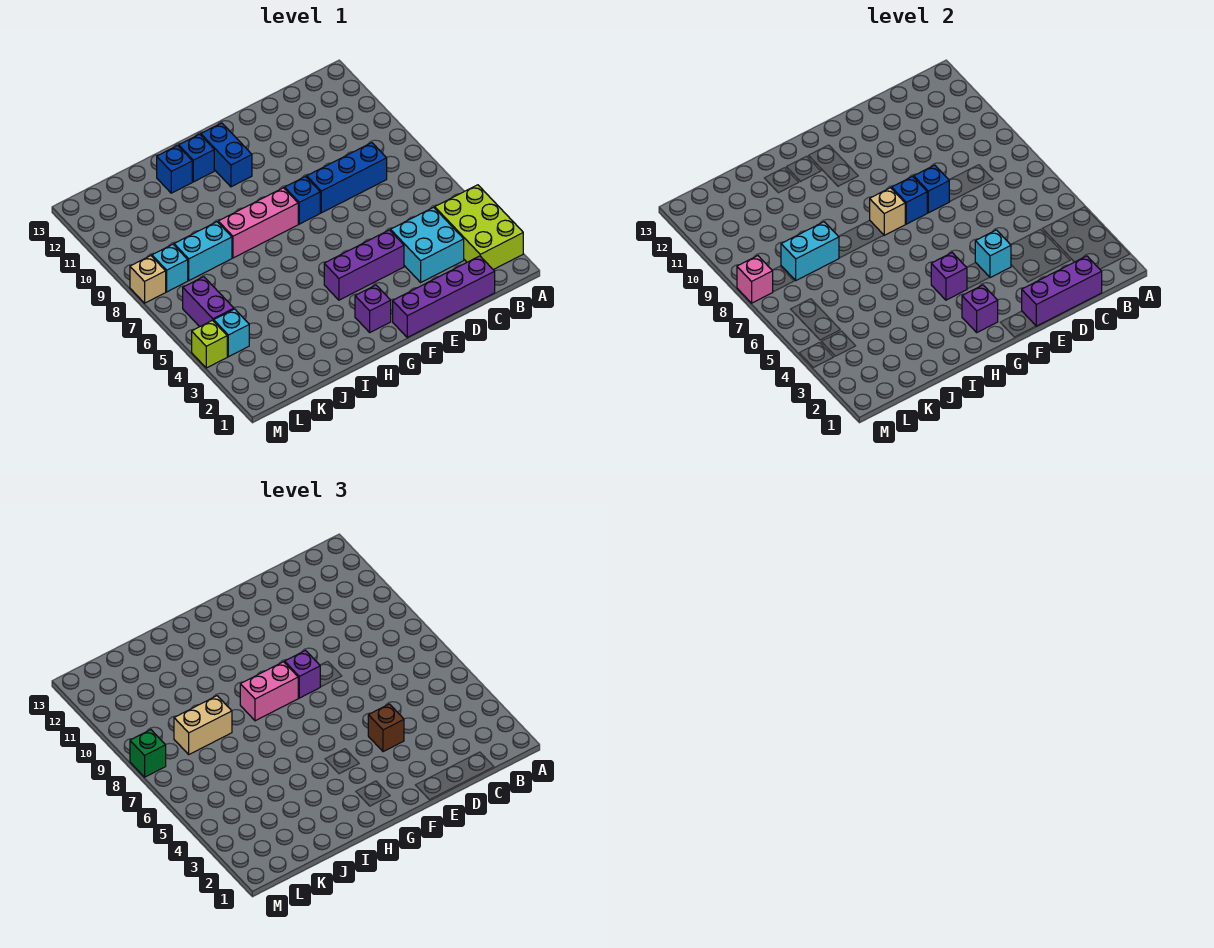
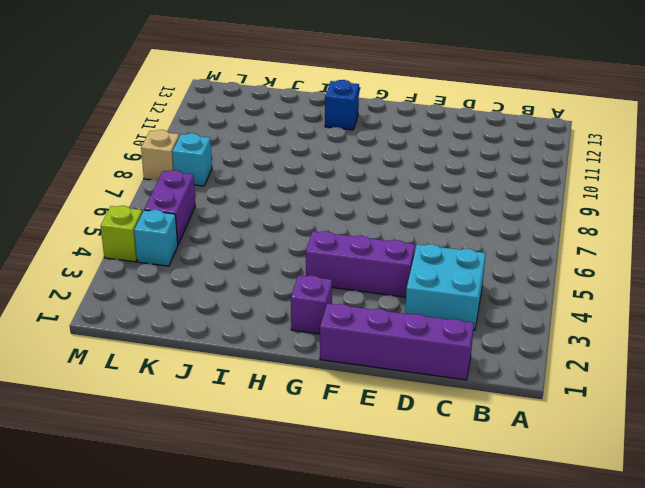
none -> lime 2x3 brick [435,185,523,270]
none -> blue 1x3 brick [307,143,387,213]
none -> blue 1x1 brick [285,177,320,224]
none -> pink 1x3 brick [218,188,298,258]

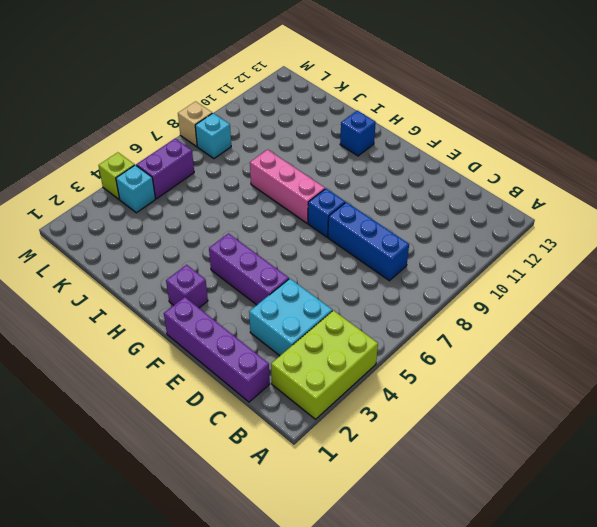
none -> blue 1x2 brick [201,123,252,187]
none -> blue 1x1 brick [157,146,192,193]
none -> cyan 1x2 brick [174,222,232,280]
none -> purple 1x3 brick [1022,256,1102,326]

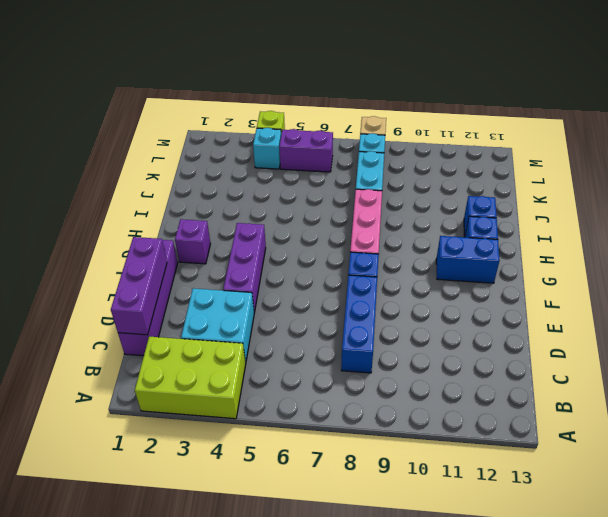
none -> cyan 1x1 brick [975,230,1011,278]
none -> blue 1x1 brick [914,165,949,213]
none -> blue 1x1 brick [892,177,927,224]
none -> purple 1x1 brick [962,285,998,332]

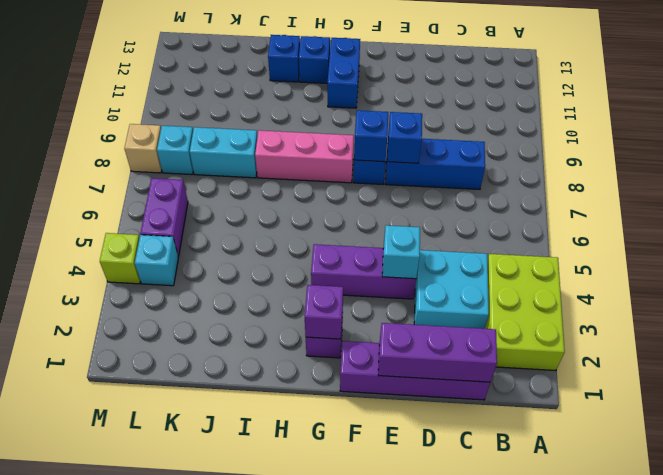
none -> purple 1x1 brick [931,253,967,300]
none -> tan 1x1 brick [870,188,905,235]
none -> cyan 1x2 brick [781,222,839,280]
none -> pink 1x1 brick [737,256,773,303]

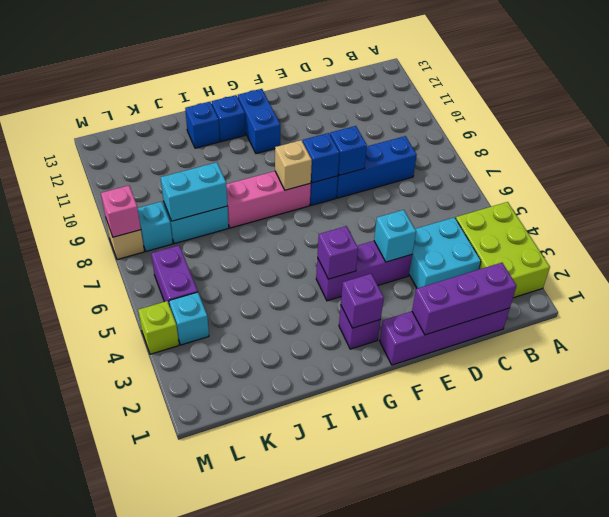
none -> brown 1x1 brick [368,704,404,752]
none -> purple 1x1 brick [285,651,320,698]
none -> pink 1x2 brick [240,662,298,721]
none -> tan 1x2 brick [174,696,232,754]

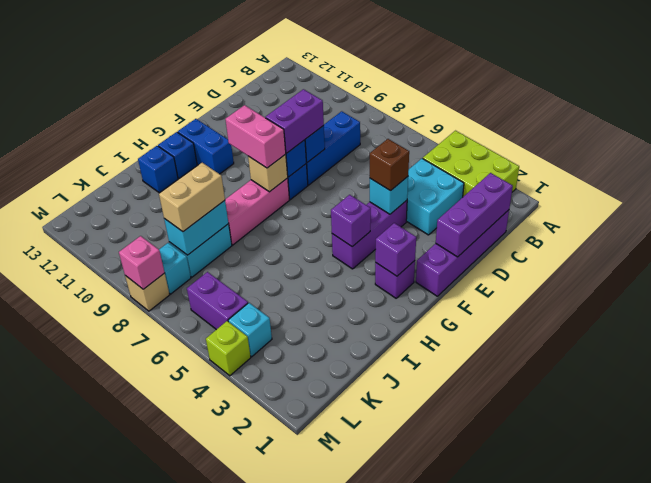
purple 1x2 brick [265,89,324,153] -> purple 1x1 brick [285,651,320,698]
pink 1x2 brick [225,105,286,168] -> pink 1x2 brick turned to [240,662,298,721]
none -> green 1x1 brick [130,730,166,777]

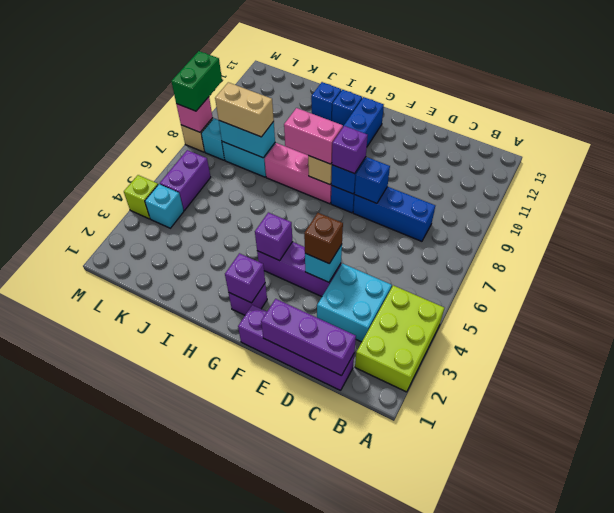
green 1x2 brick [171,51,222,111] -> green 1x1 brick [130,730,166,777]

